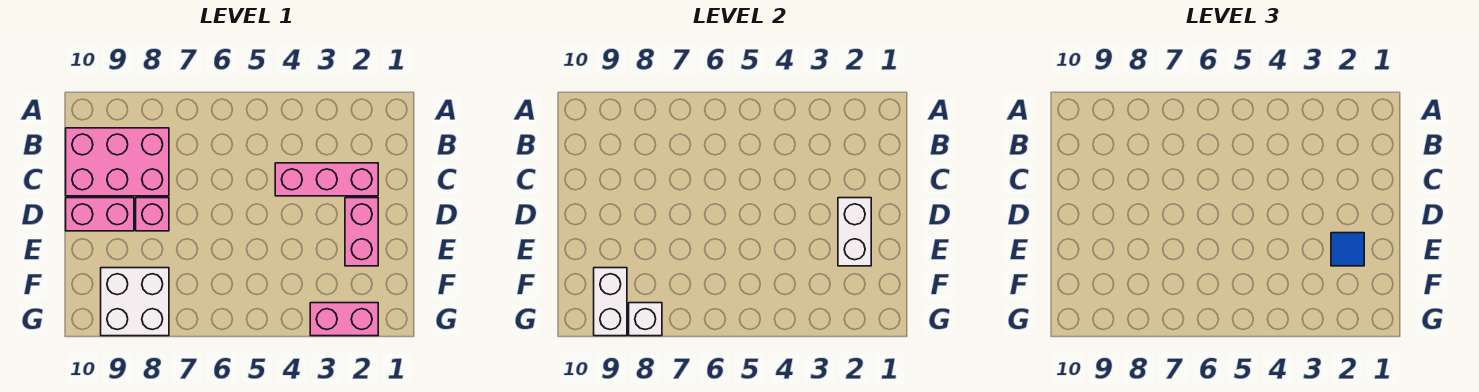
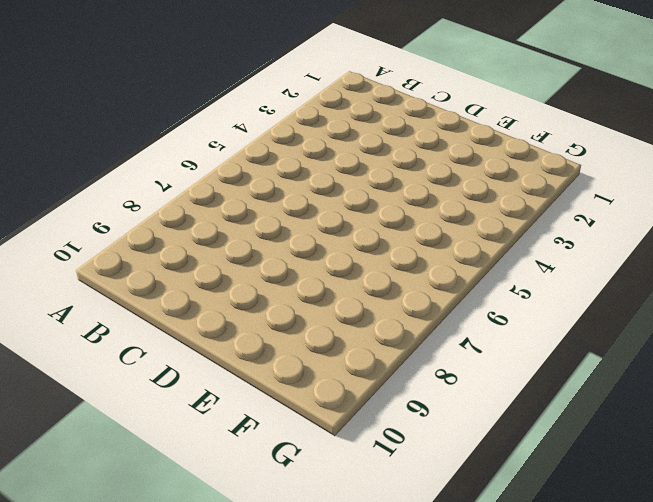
none -> pink 2x3 brick [66,128,169,196]
none -> pink 1x3 brick [275,163,378,196]

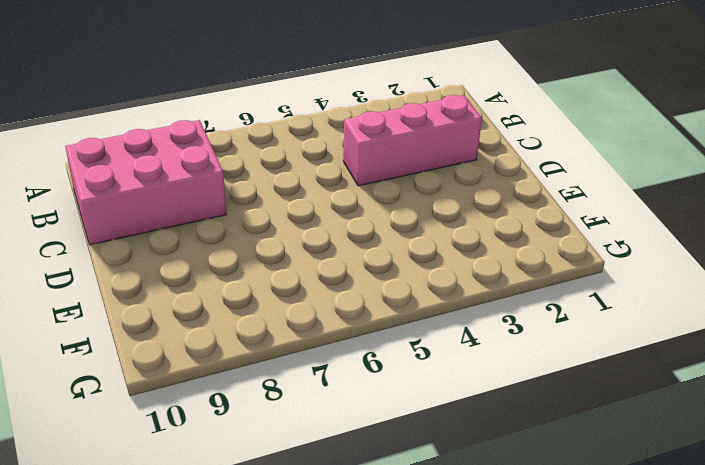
none -> pink 1x2 brick [345,198,378,266]
none -> pink 1x1 brick [136,198,169,231]

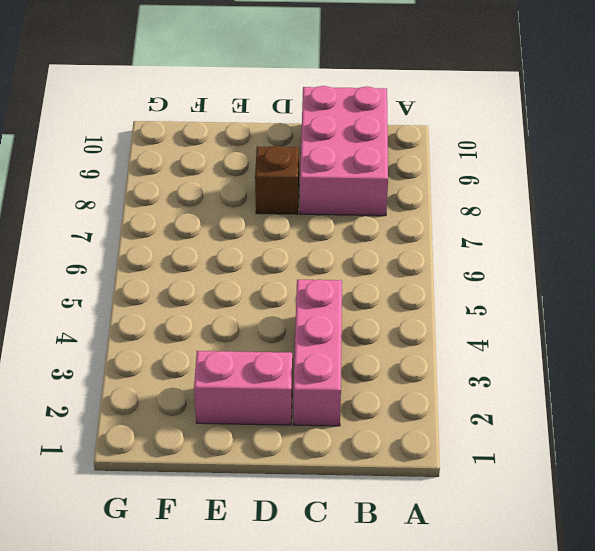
brown 1x1 brick [255,146,299,214] -> pink 1x1 brick [136,198,169,231]
none -> pink 1x2 brick [66,198,134,231]
none -> white 2x2 brick [101,268,169,336]

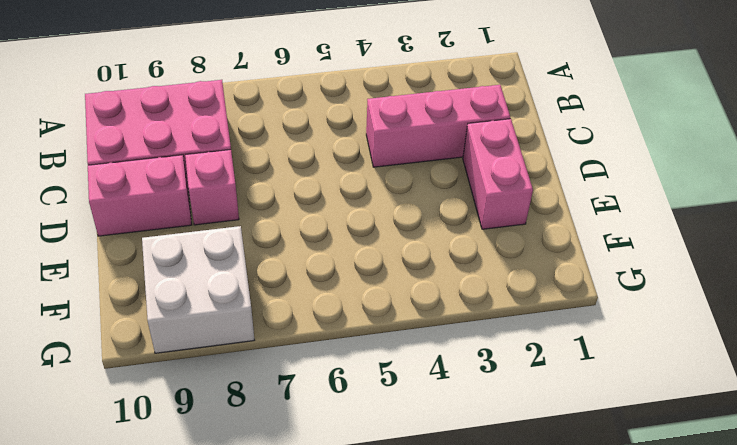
none -> pink 1x2 brick [310,303,378,336]
none -> white 1x2 brick [838,198,871,266]

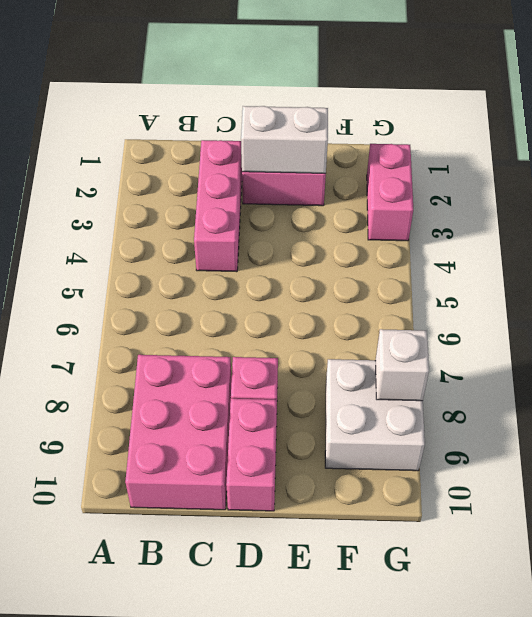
none -> white 1x2 brick [594,268,627,336]
none -> blue 1x1 tile [1331,233,1364,266]

